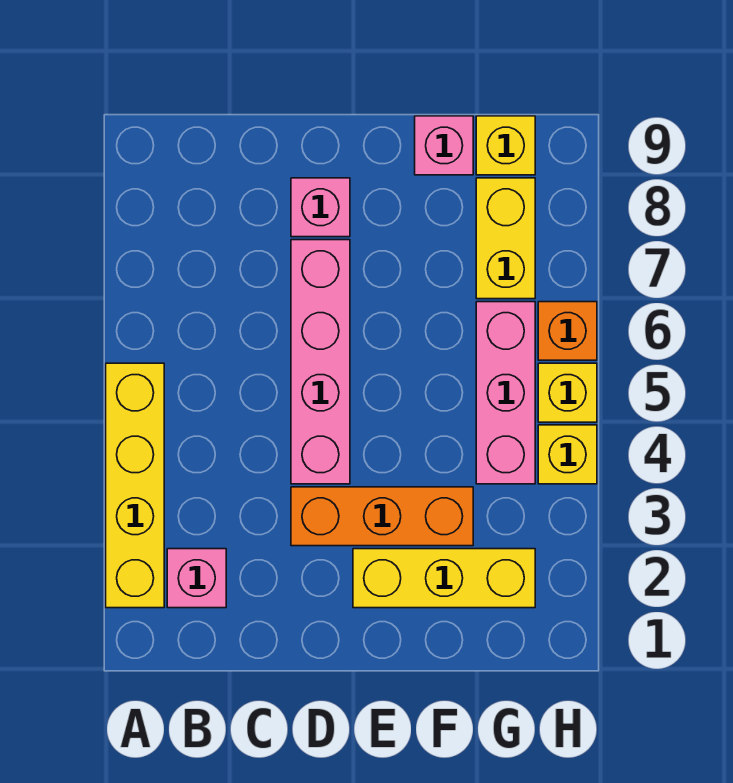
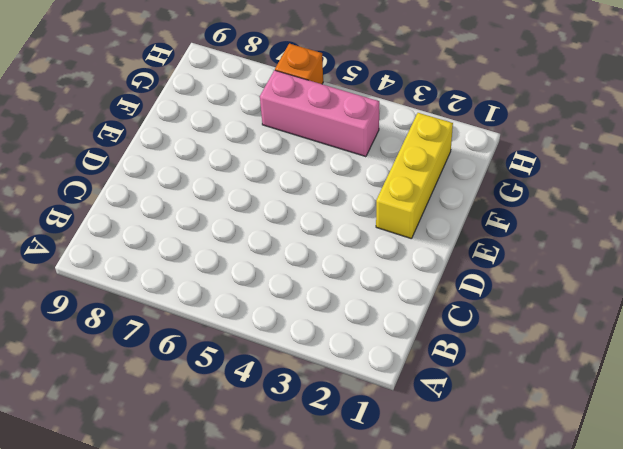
none -> yellow 1x4 brick [106,363,164,608]
none -> pink 1x1 brick [167,549,226,608]
none -> orange 1x3 brick [291,487,473,546]

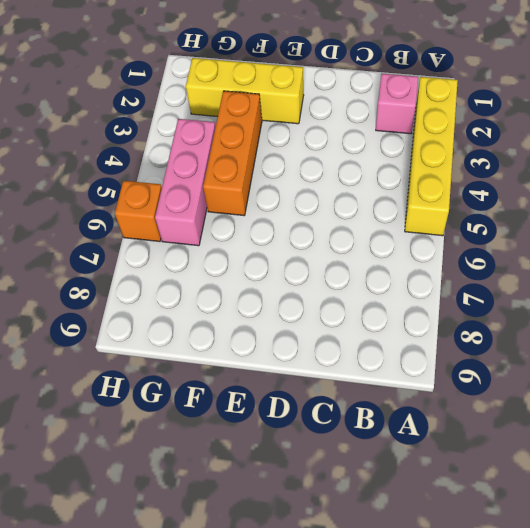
orange 1x3 brick [203,91,262,216] -> orange 1x3 brick turned to [291,487,473,546]
none -> pink 1x4 brick [291,240,350,484]
none -> pink 1x1 brick [291,178,350,237]
none -> pink 1x1 brick [415,116,473,175]

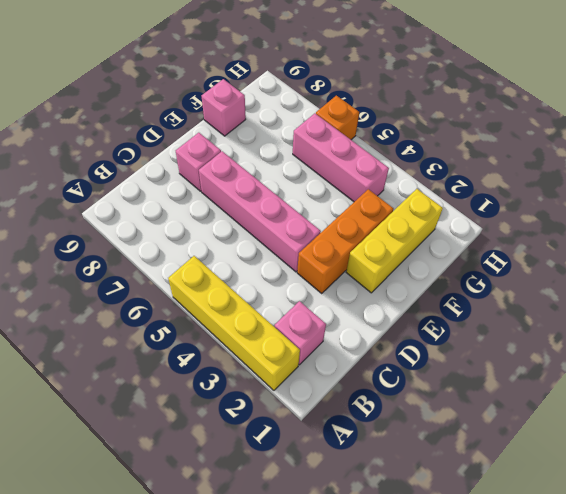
none -> yellow 1x2 brick [476,178,535,299]
none -> yellow 1x1 brick [476,116,535,175]
none -> yellow 1x1 brick [538,425,597,484]

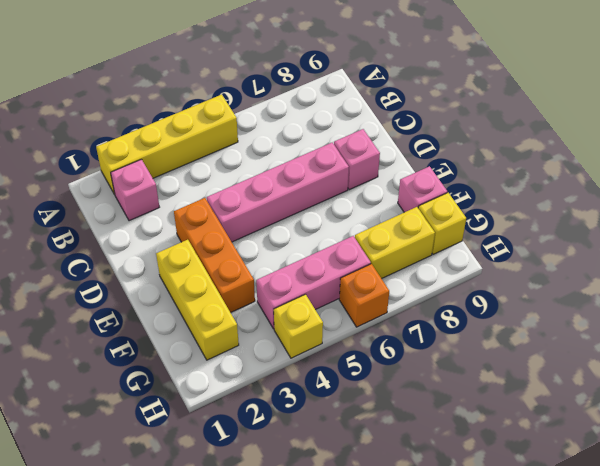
none -> yellow 1x1 brick [538,363,597,422]

